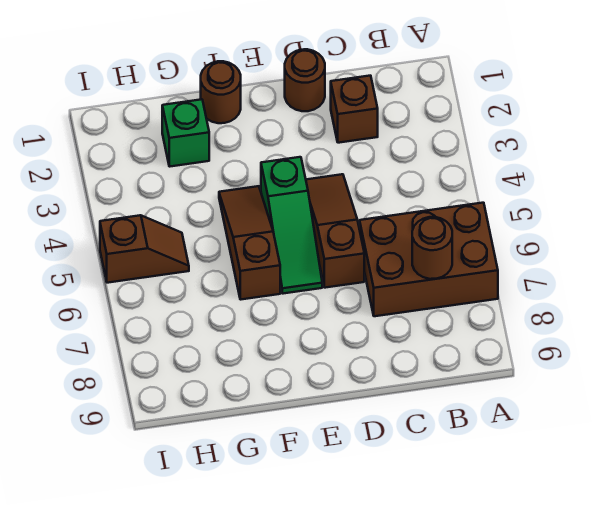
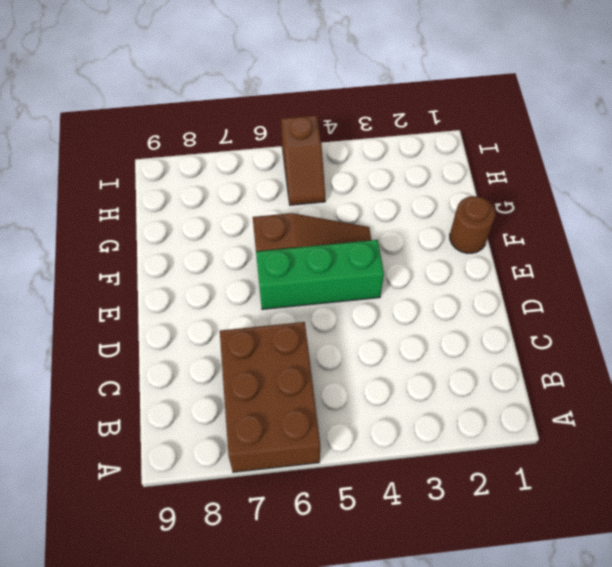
green 1x3 brick [256,240,384,309] -> green 1x3 slope [261,157,322,294]
none -> brown 1x1 brick [331,76,378,143]
none -> brown 1x1 round brick [285,49,325,111]

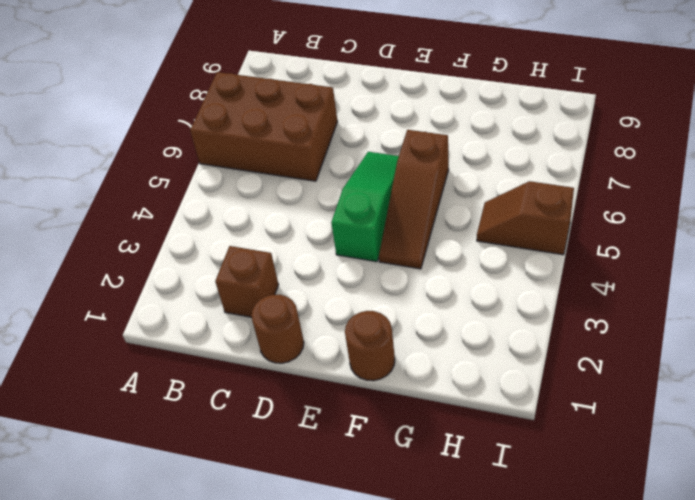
none -> brown 1x3 slope [306,174,364,288]
none -> green 1x1 brick [162,99,209,167]

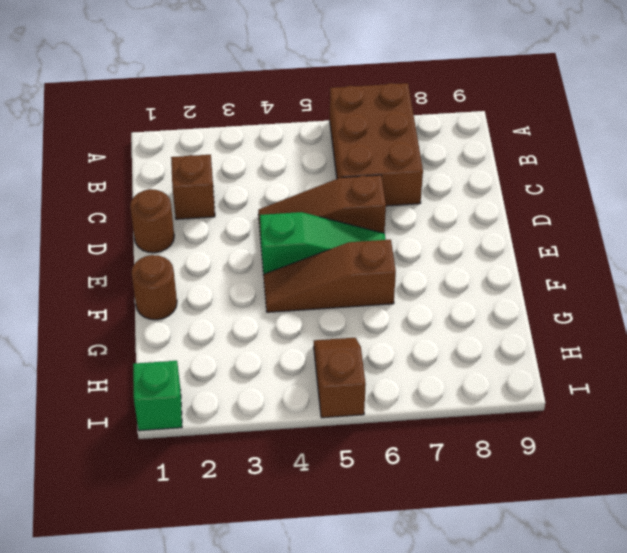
green 1x1 brick [133,361,182,431] -> green 1x1 brick moved to [162,99,209,167]
none -> brown 1x1 round brick [412,217,452,279]

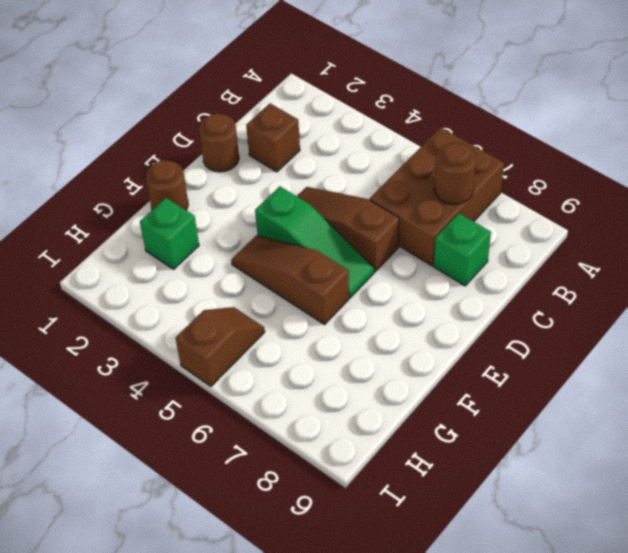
green 1x1 brick [434,213,491,286] -> none

